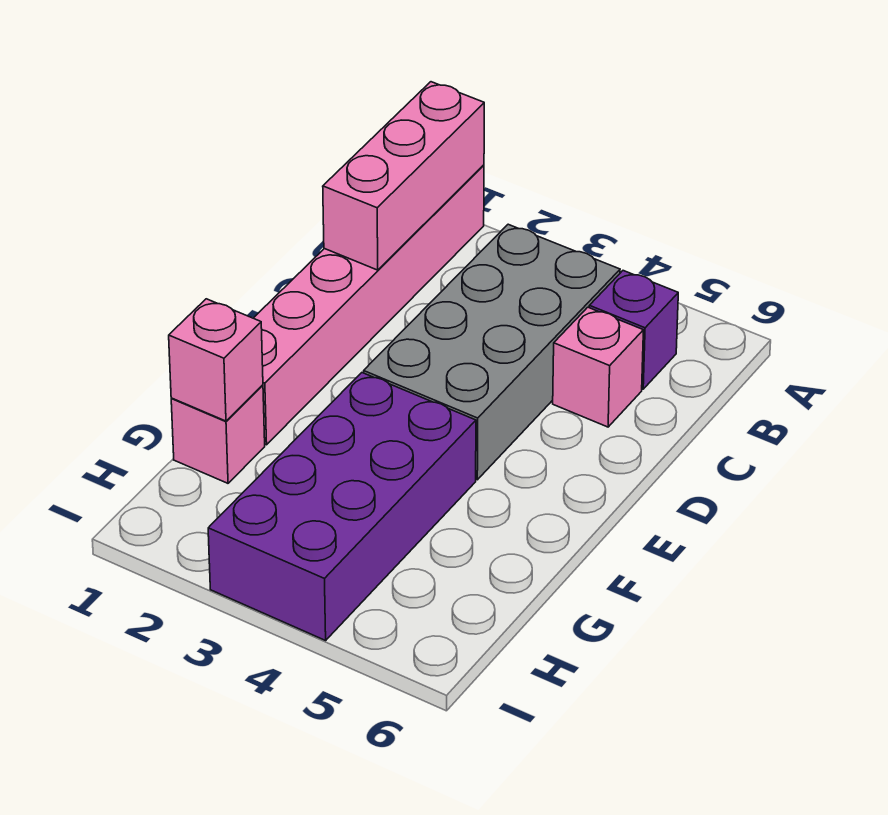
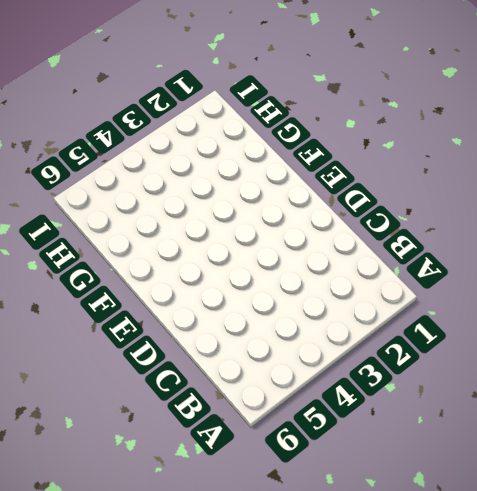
none -> pink 1x6 brick [254,165,484,445]
none -> grey 2x4 brick [364,224,620,480]

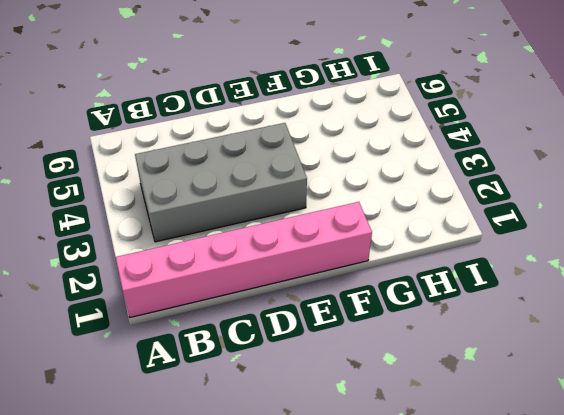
none -> purple 1x1 brick [589,271,678,389]
none -> pink 1x1 brick [553,307,643,427]

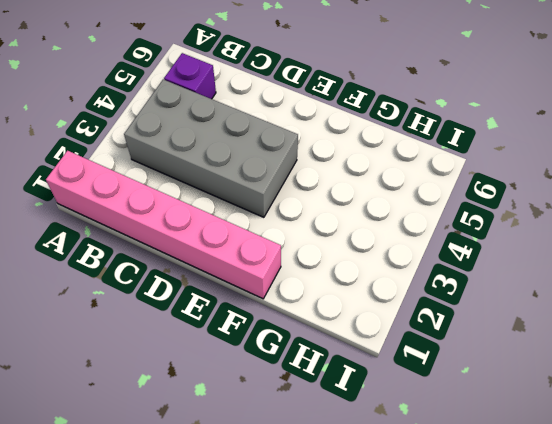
none -> pink 1x1 brick [553,307,643,427]
none -> purple 2x4 brick [208,373,476,640]

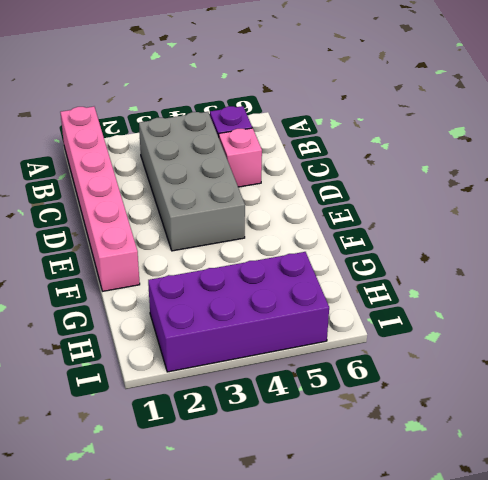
purple 2x4 brick [148,252,329,372] -> purple 2x4 brick turned to [208,373,476,640]
none -> pink 1x1 brick [171,385,265,483]
none -> pink 1x3 brick [323,82,484,270]

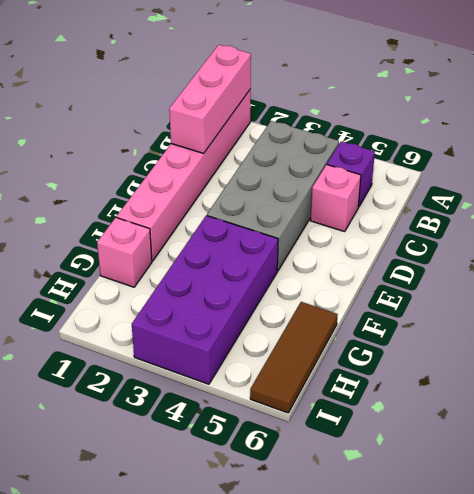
brown 1x3 tile [250,302,338,413] -> none
none -> pink 1x1 brick [169,299,263,421]

